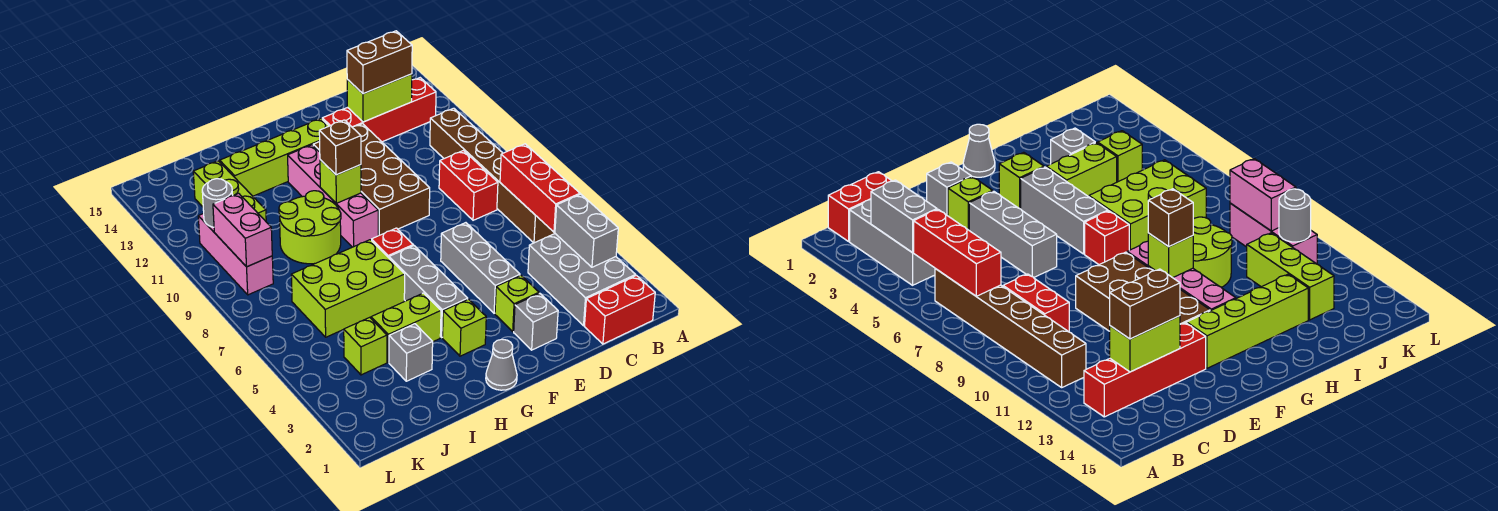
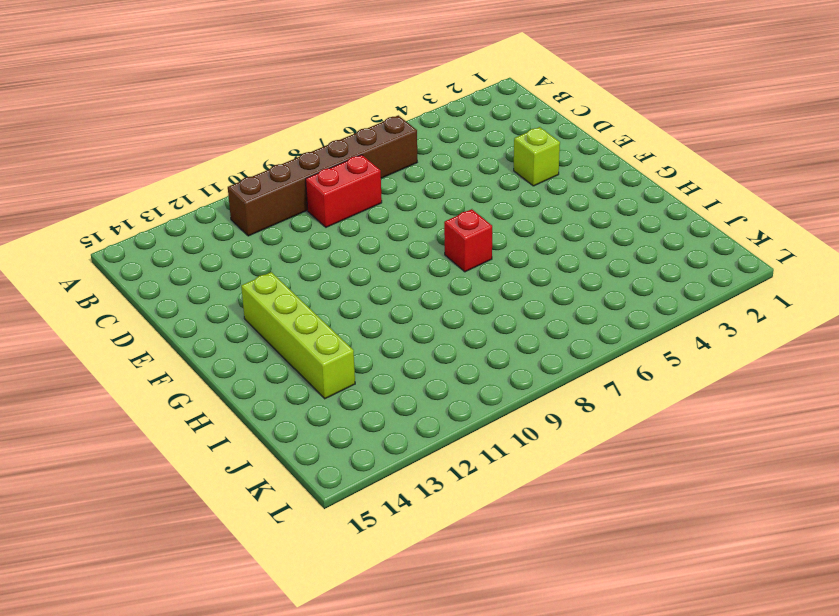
none -> red 1x2 brick [584,275,655,344]
none -> grey 2x3 brick [528,234,636,326]
none -> red 1x4 brick [322,78,436,142]
none -> grey 1x1 brick [514,293,558,350]

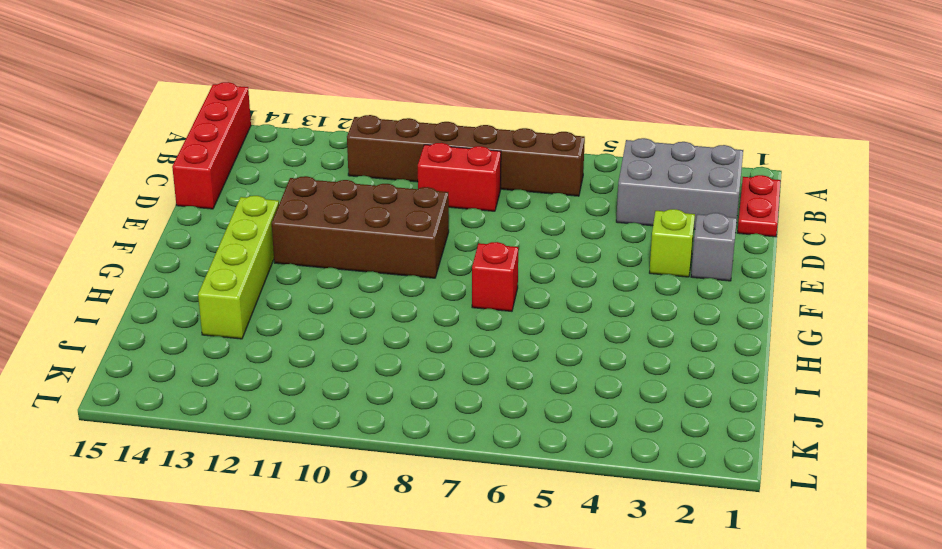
red 1x4 brick [172,82,251,209] -> red 1x4 brick moved to [322,78,436,142]
red 1x2 plate [738,175,781,237] -> red 1x2 brick [584,275,655,344]
none -> grey 1x3 brick [441,223,520,313]
none -> grey 1x1 cone [486,339,517,390]
none -> lime 1x1 brick [443,299,486,356]
none -> grey 1x3 brick [389,246,468,337]

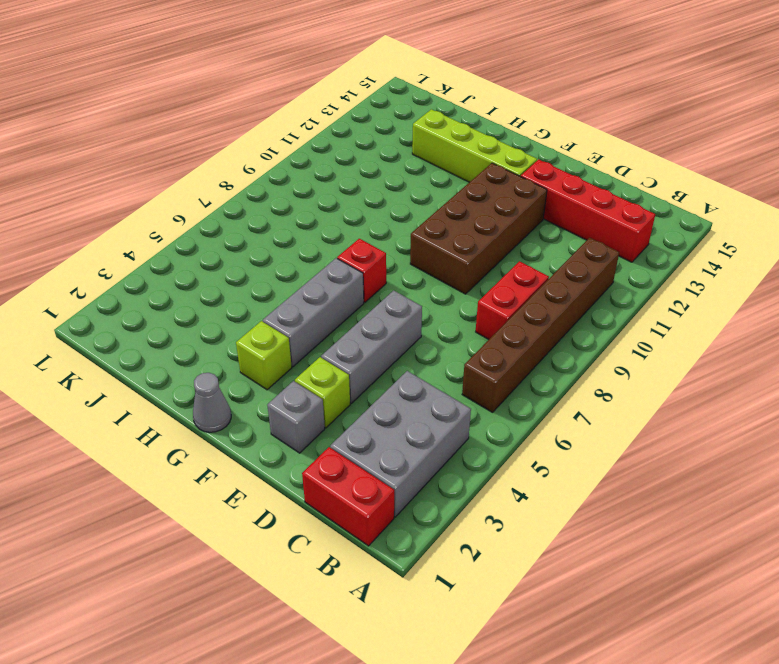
none -> pink 1x4 brick [288,145,378,247]
none -> lime 1x2 brick [371,293,441,362]
none -> lime 2x3 brick [291,240,405,337]
none -> lime 2x2 round brick [279,191,341,264]

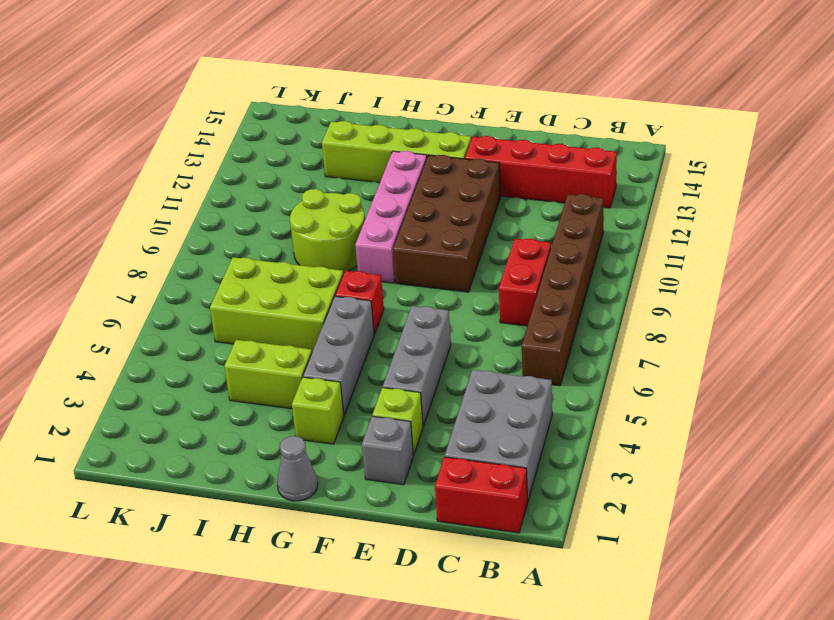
none -> grey 1x1 brick [389,324,433,381]
none -> lime 1x1 brick [344,317,387,375]
none -> lime 1x3 brick [193,161,266,221]
none -> pink 1x3 brick [198,213,273,295]

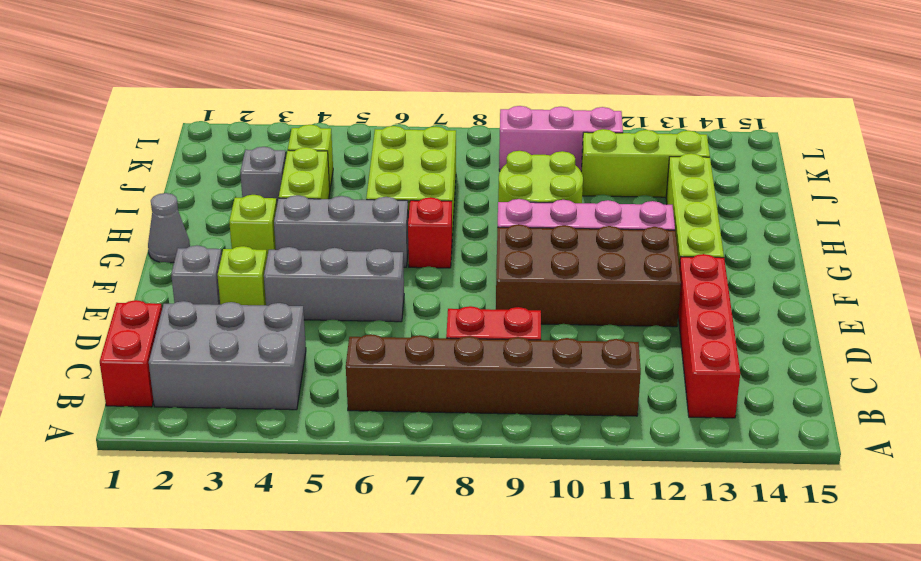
none -> grey 1x2 brick [555,194,618,267]
none -> red 1x3 brick [500,144,580,232]
none -> lime 1x2 brick [347,74,412,122]
none -> lime 1x1 brick [320,160,361,203]

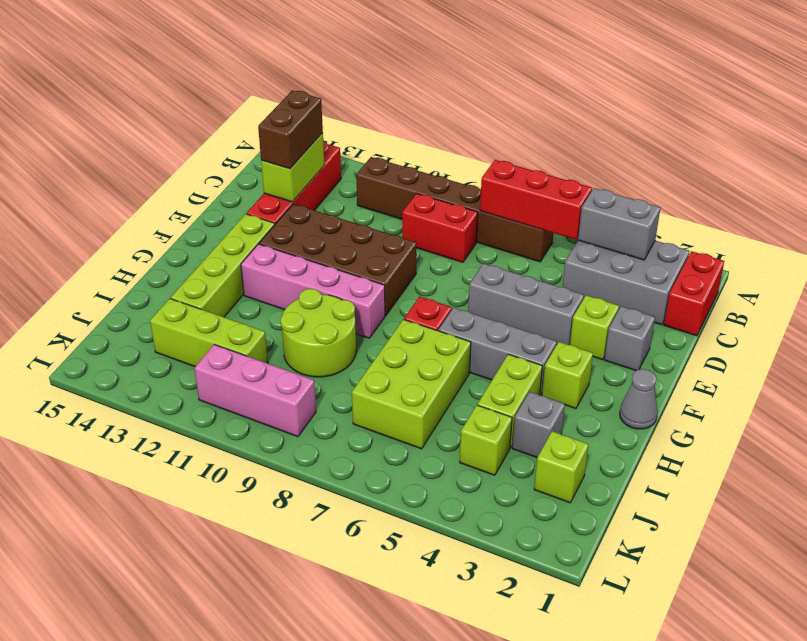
lime 1x1 brick [534,431,589,503] -> lime 1x1 brick moved to [320,160,361,203]
none -> pink 1x2 brick [213,193,272,267]
none -> grey 1x1 round brick [202,179,233,227]
none -> brown 1x1 brick [319,120,361,175]

